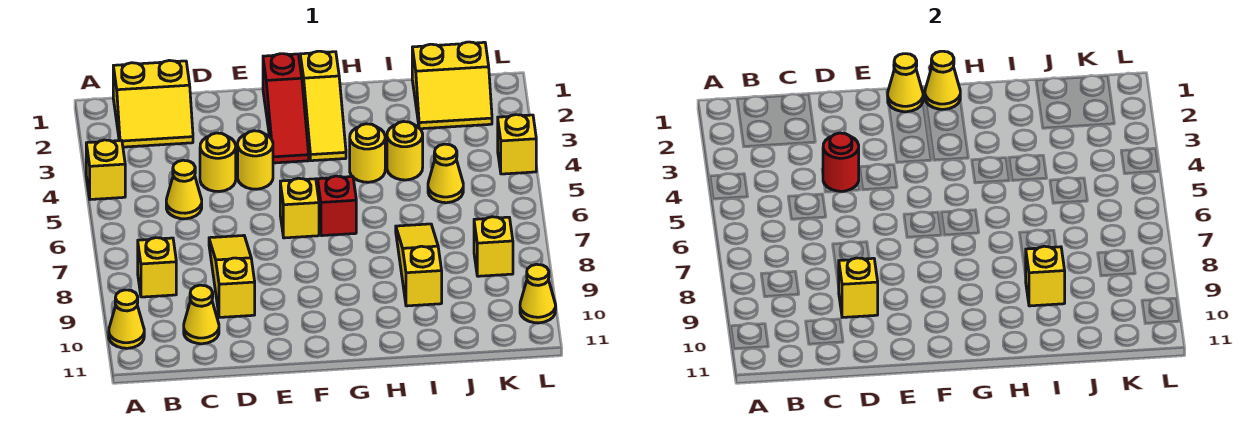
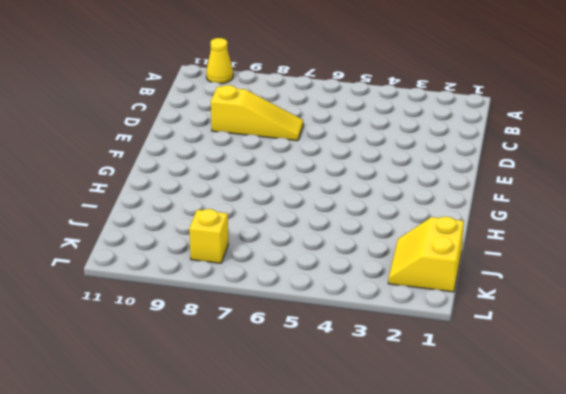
none -> yellow 1x1 brick [86,140,125,200]
none -> yellow 2x2 slope [113,60,193,147]
none -> yellow 1x1 brick [138,238,176,297]

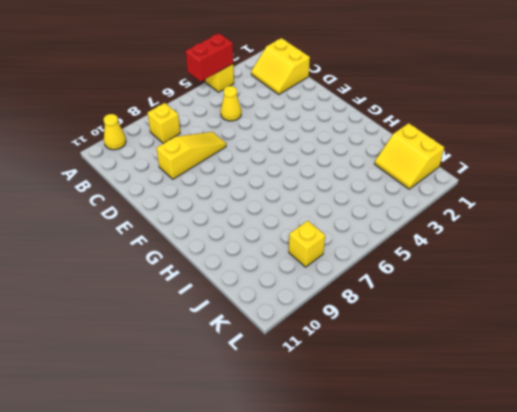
red 1x2 brick [186,33,233,82] -> none
none -> yellow 1x1 cone [184,285,219,344]
none -> yellow 1x1 round brick [200,133,236,192]
none -> yellow 1x1 round brick [238,131,273,189]

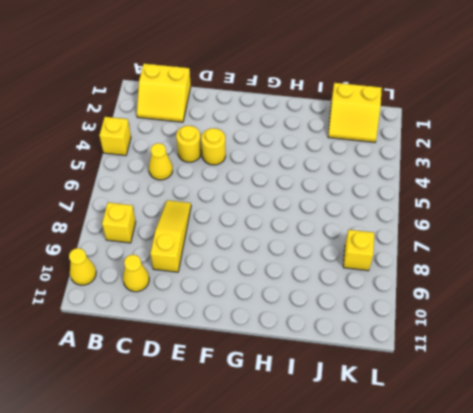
none -> red 1x3 slope [263,54,309,163]
none -> yellow 1x1 brick [280,178,319,238]
none -> yellow 1x3 slope [300,51,346,161]

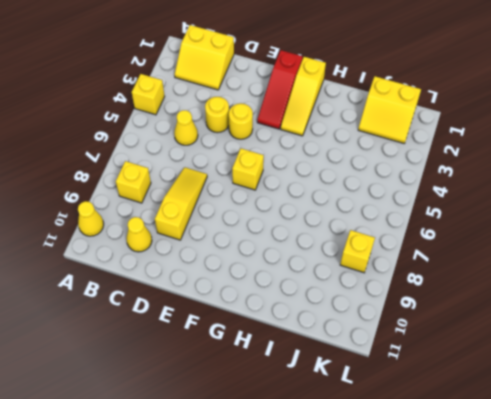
none -> red 1x1 brick [318,176,356,236]
none -> yellow 1x1 round brick [350,124,385,182]
none -> yellow 1x1 round brick [387,122,423,180]

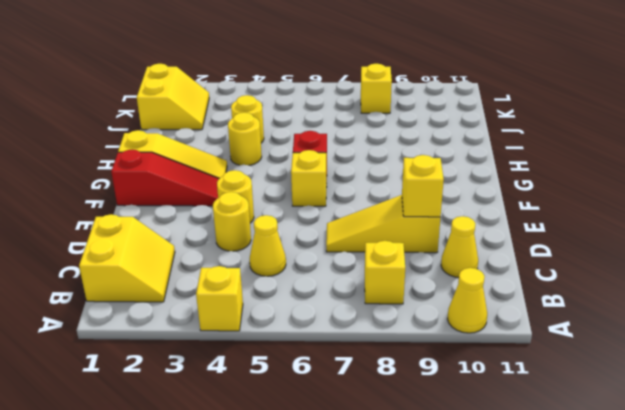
none -> yellow 1x3 slope [396,224,442,306]
none -> yellow 1x1 cone [428,144,463,203]
none -> yellow 1x1 brick [498,115,536,174]

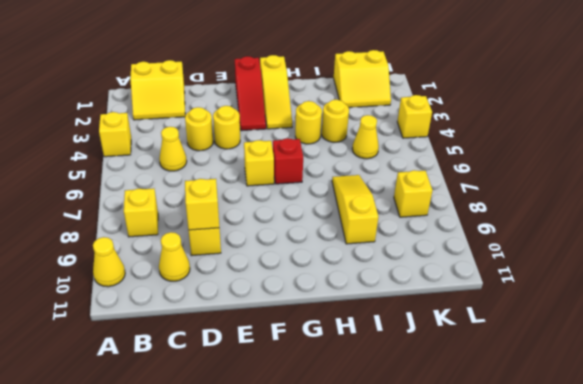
none -> yellow 1x1 cone [520,264,556,323]
none -> red 1x1 round brick [823,133,859,192]
none -> yellow 1x1 cone [888,54,923,112]

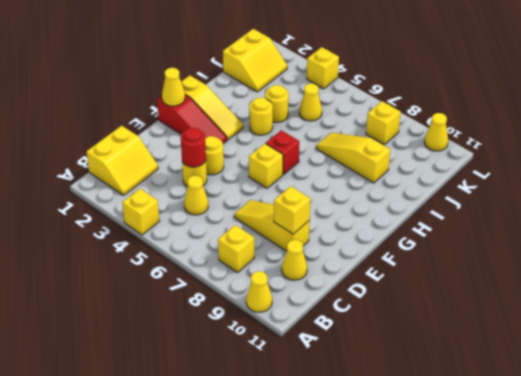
none -> yellow 1x1 cone [925,51,960,109]
none -> yellow 1x1 brick [1026,246,1065,306]

